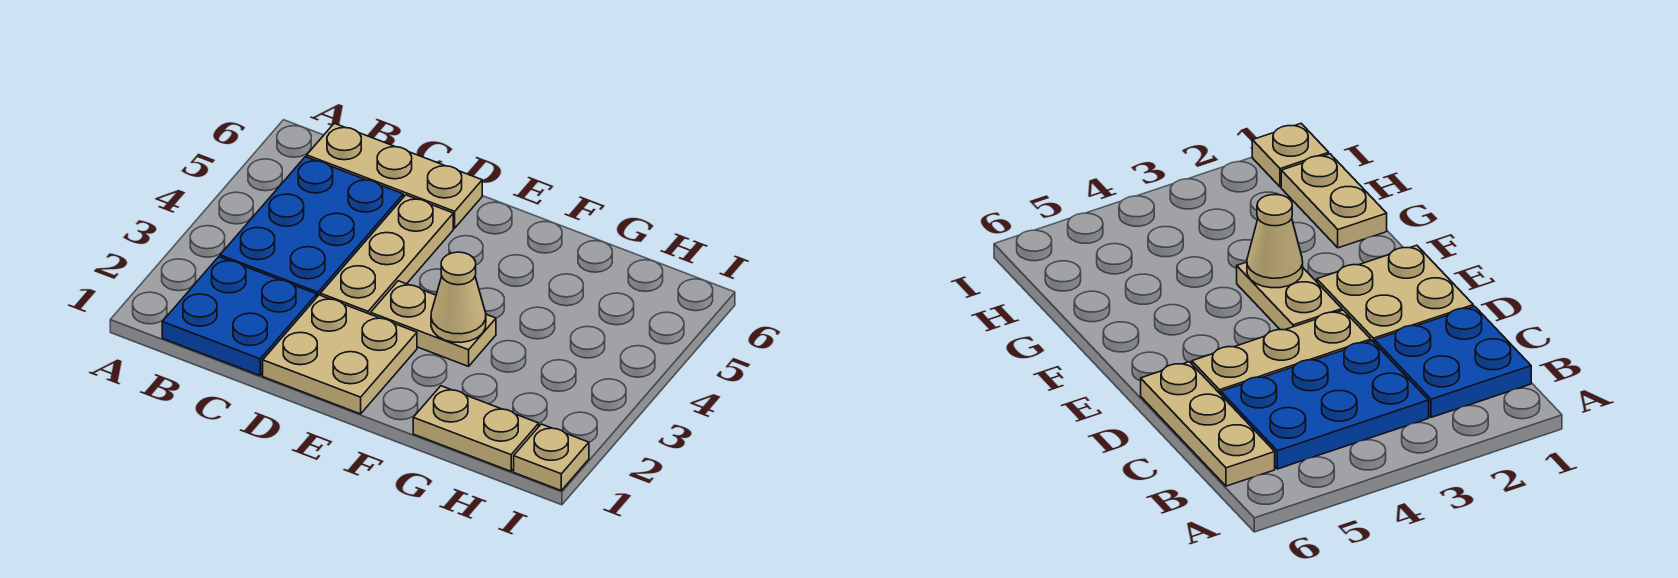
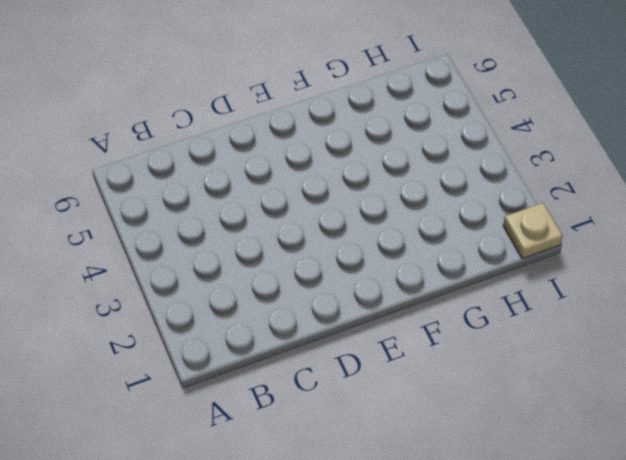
none -> blue 2x2 plate [162,257,317,375]
none -> blue 2x3 plate [220,157,403,297]

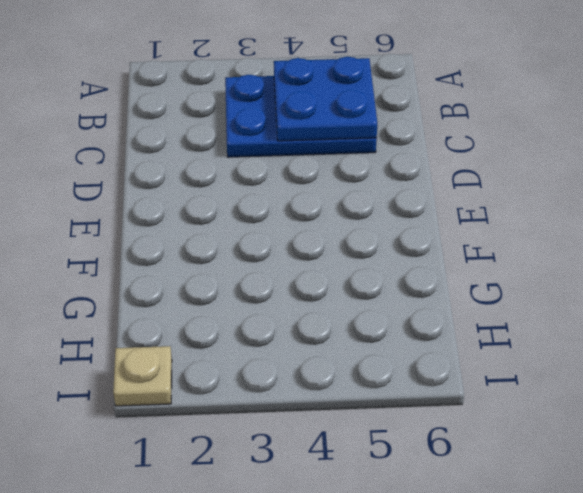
blue 2x2 plate [274,57,377,141] -> blue 2x2 plate moved to [162,257,317,375]
none -> tan 1x3 plate [307,123,482,228]
none -> tan 2x2 plate [263,295,417,414]

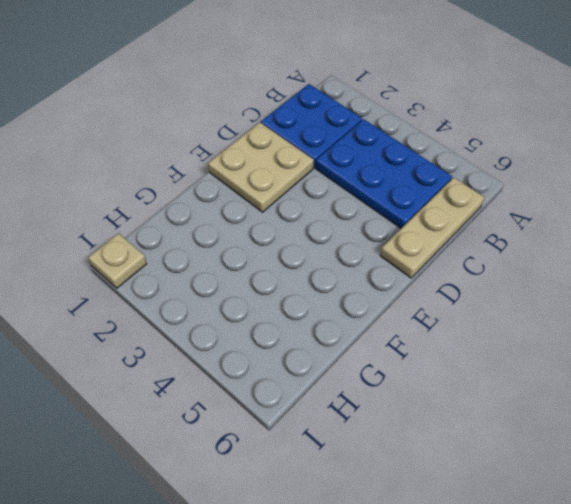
none -> tan 1x3 plate [320,195,453,314]
none -> tan 1x2 plate [371,281,496,366]

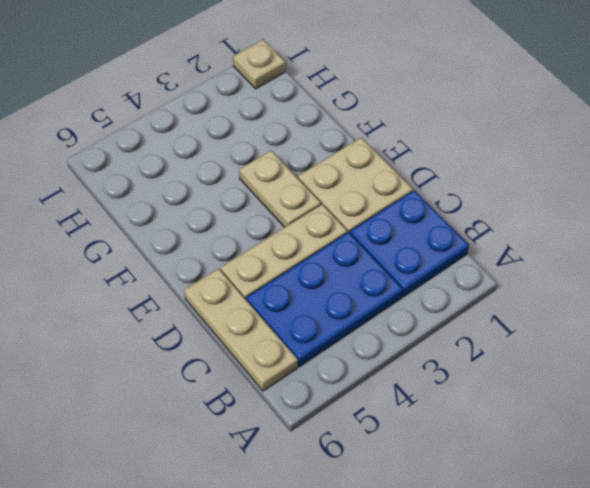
none -> tan 1x2 plate [413,386,539,471]
none -> tan 1x1 cone [431,252,486,342]

